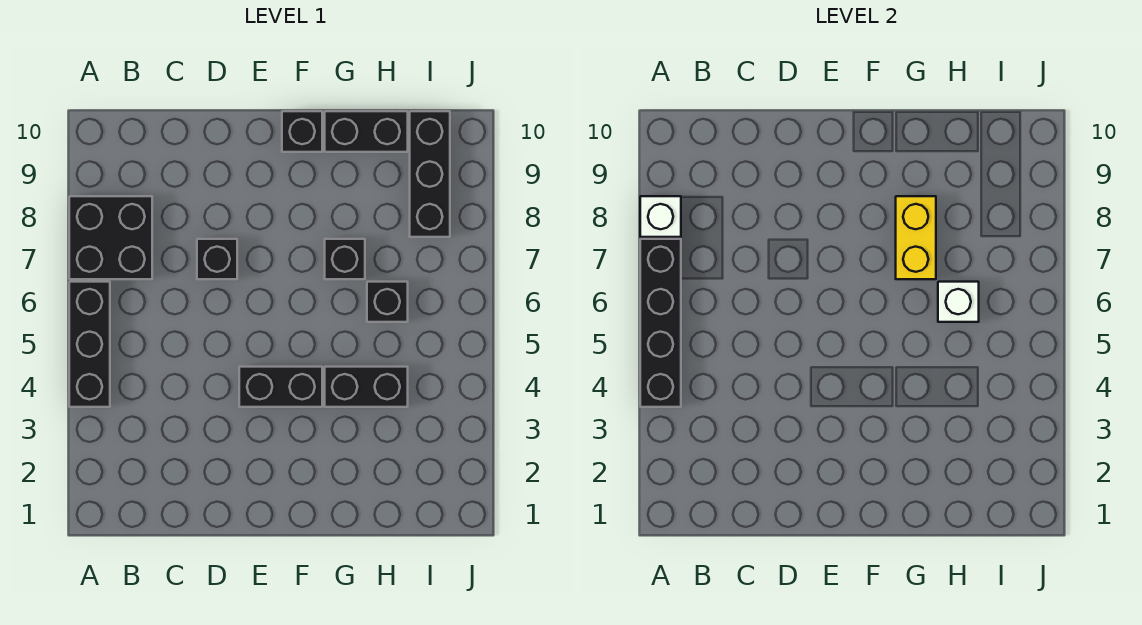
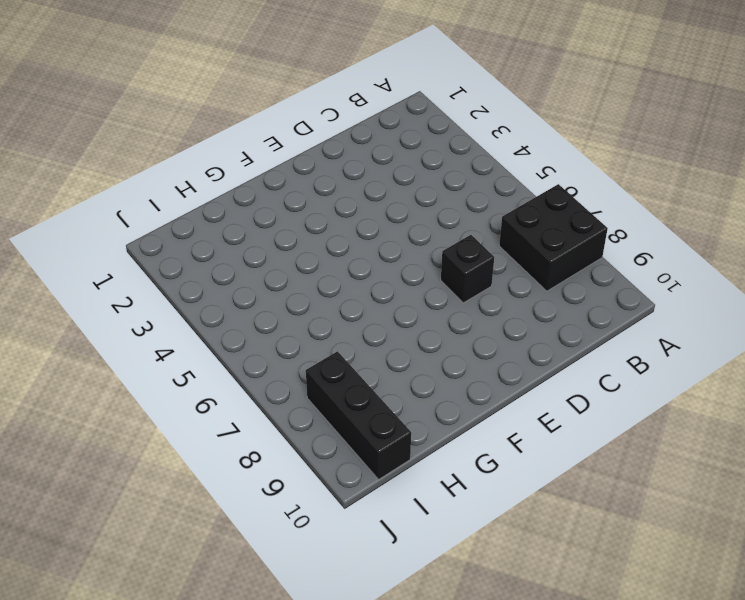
none -> black 1x3 brick [69,282,110,407]
none -> black 1x2 brick [239,367,322,407]
none -> black 1x1 brick [282,111,322,152]

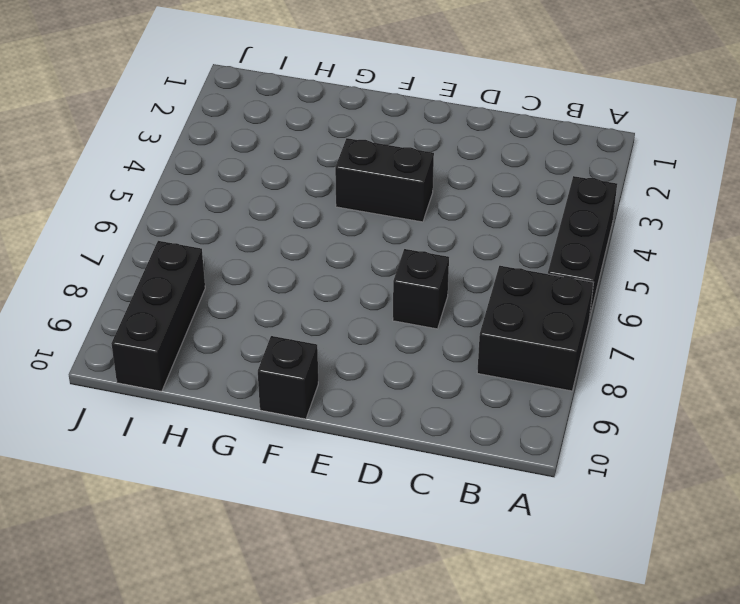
none -> black 1x2 brick [325,367,408,407]
none -> black 1x1 brick [325,239,365,279]
none -> black 1x2 brick [325,111,408,152]

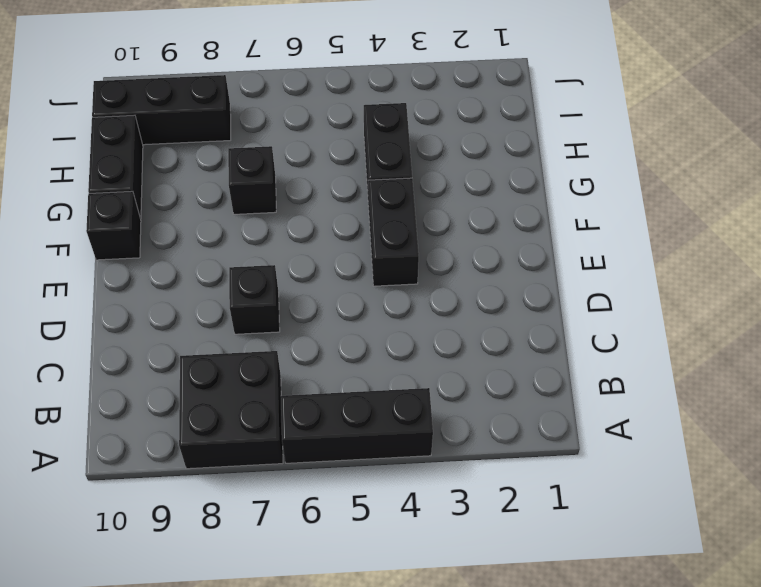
none -> black 1x1 brick [367,282,408,322]
none -> black 1x4 brick [640,239,681,407]
none -> white 1x1 brick [640,196,681,237]

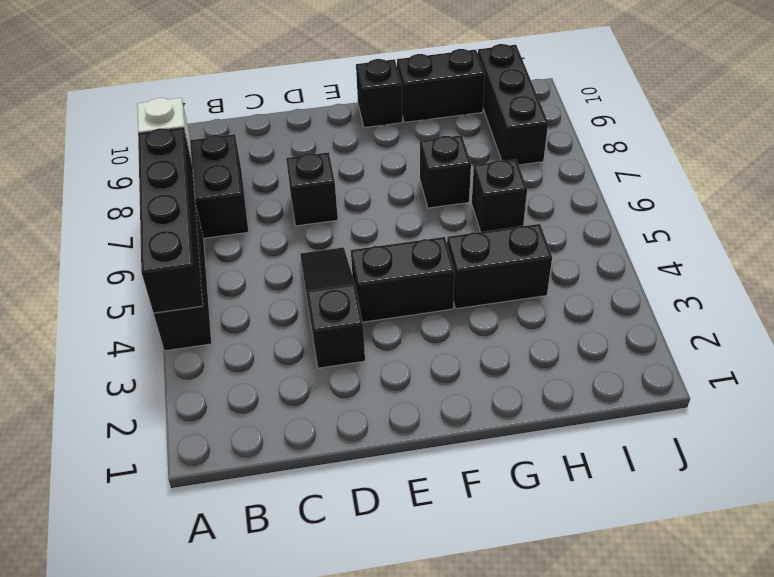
black 1x3 slope [300,247,365,368] -> none
none -> yellow 1x2 brick [896,196,936,279]
none -> white 1x1 brick [938,282,979,322]

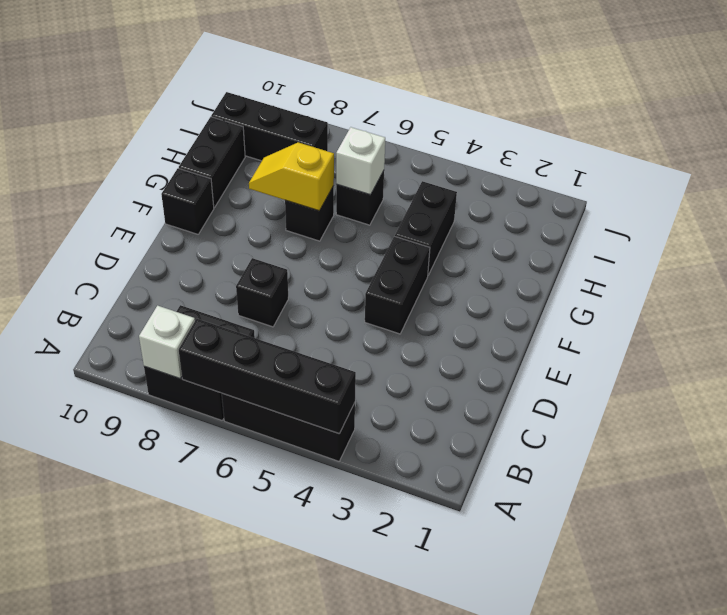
yellow 1x2 slope [249,142,334,211] -> yellow 1x2 brick [896,196,936,279]

